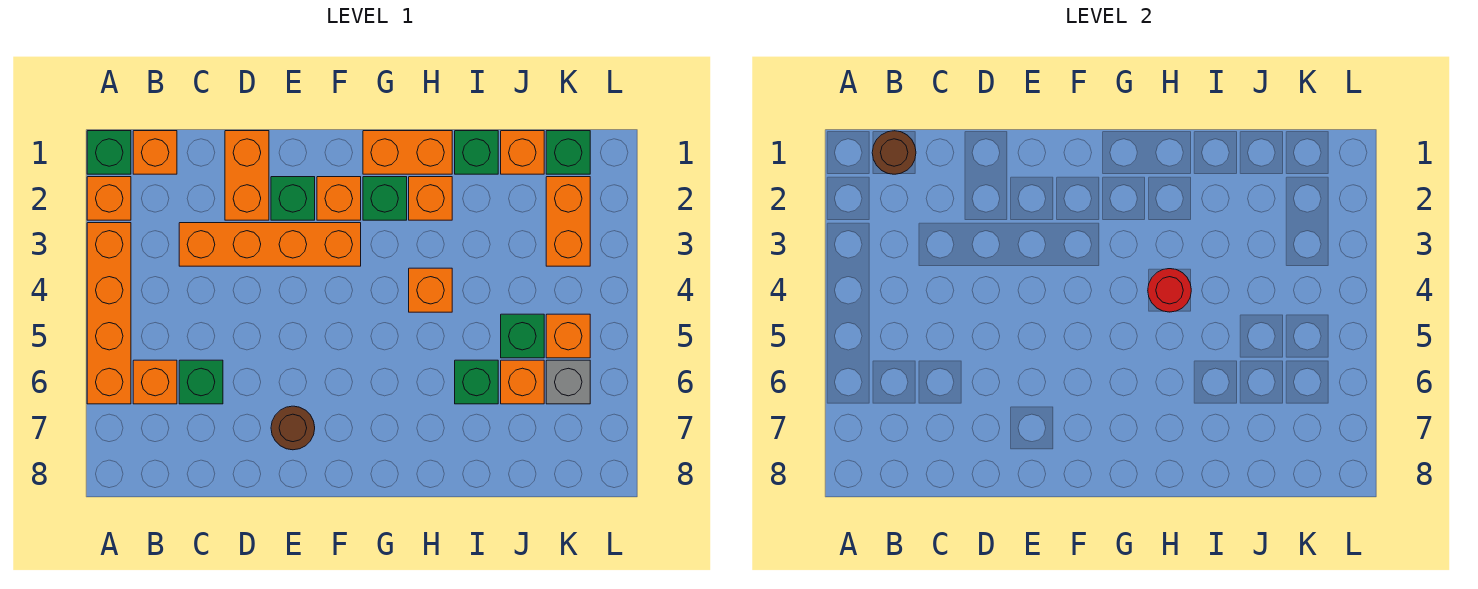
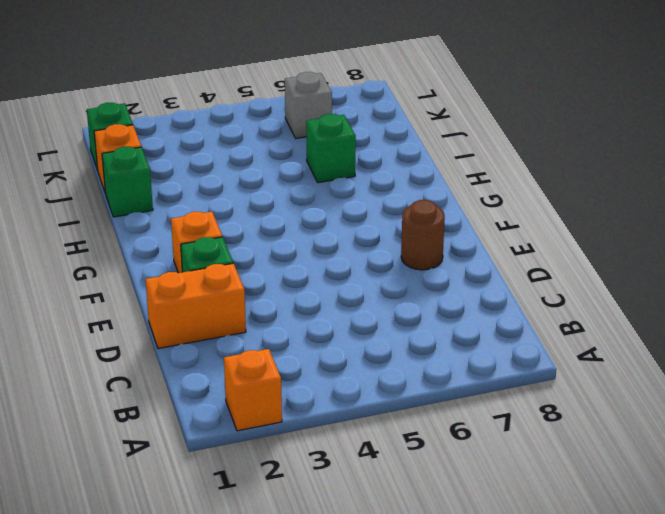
none -> green 1x1 brick [87,131,131,174]
none -> orange 1x4 brick [87,223,131,404]
none -> orange 1x1 brick [133,131,177,174]

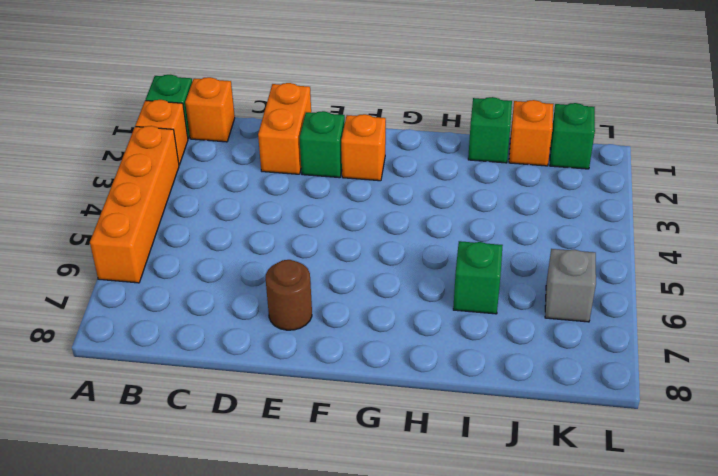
none -> orange 1x1 brick [133,360,177,404]
none -> orange 1x4 brick [179,223,361,266]
none -> green 1x1 brick [179,360,223,404]

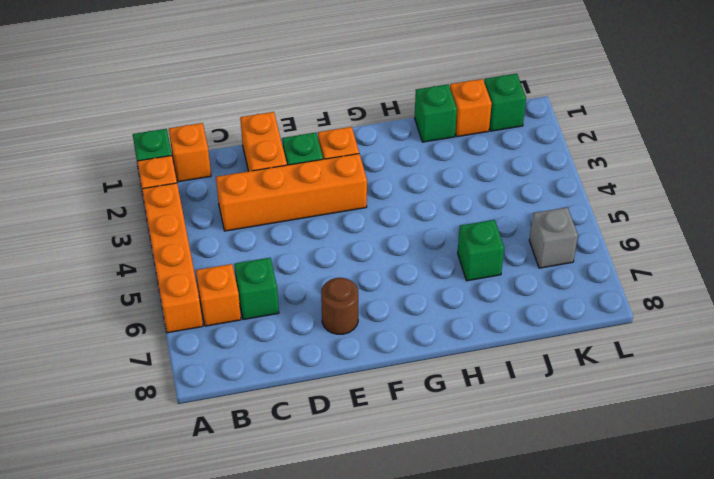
none -> orange 1x2 brick [363,131,452,174]
none -> green 1x1 brick [363,177,407,220]
none -> orange 1x1 brick [409,177,452,220]

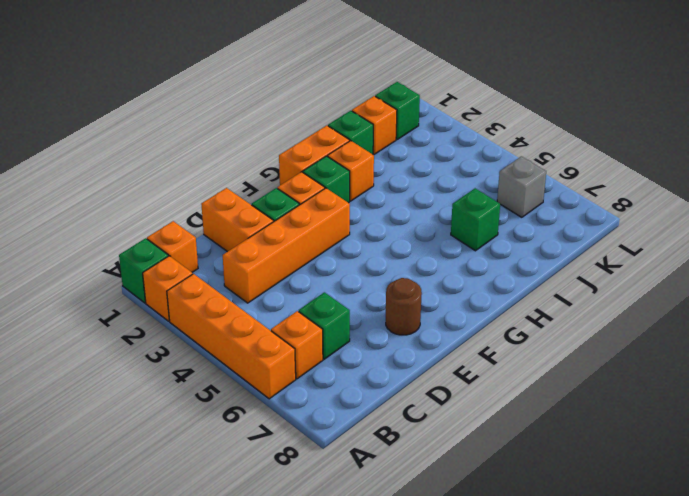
none -> orange 1x1 brick [409,268,452,312]
none -> green 1x1 brick [501,314,544,358]
none -> orange 1x1 brick [501,360,544,404]

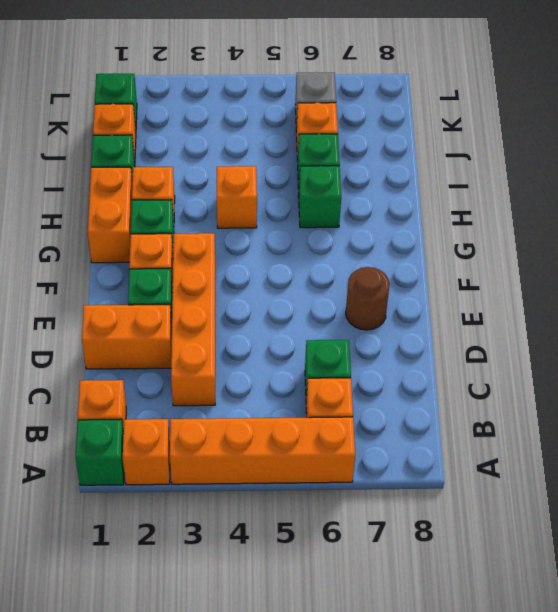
green 1x1 brick [299,166,341,228] -> green 1x1 brick moved to [501,314,544,358]
none -> orange 1x2 brick [546,177,590,266]
none -> orange 1x1 brick [546,314,590,358]
none -> brown 1x1 round brick [872,131,916,174]

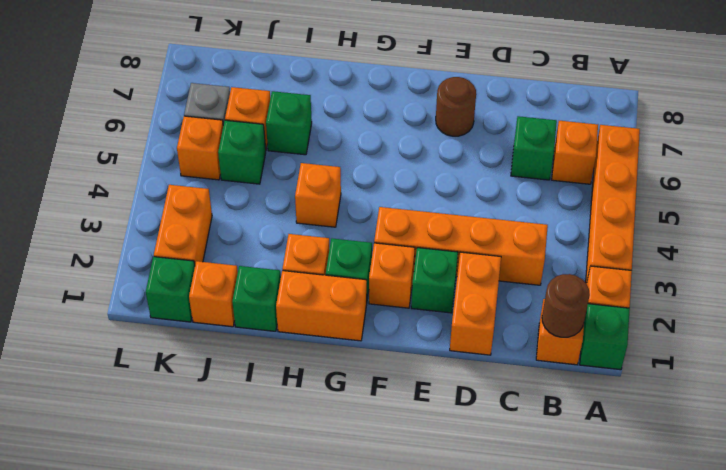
none -> red 1x1 round brick [1148,269,1191,312]

